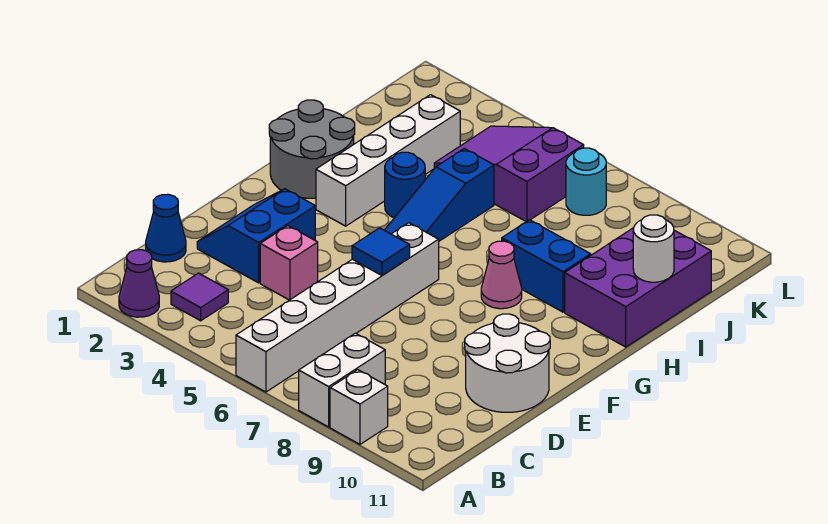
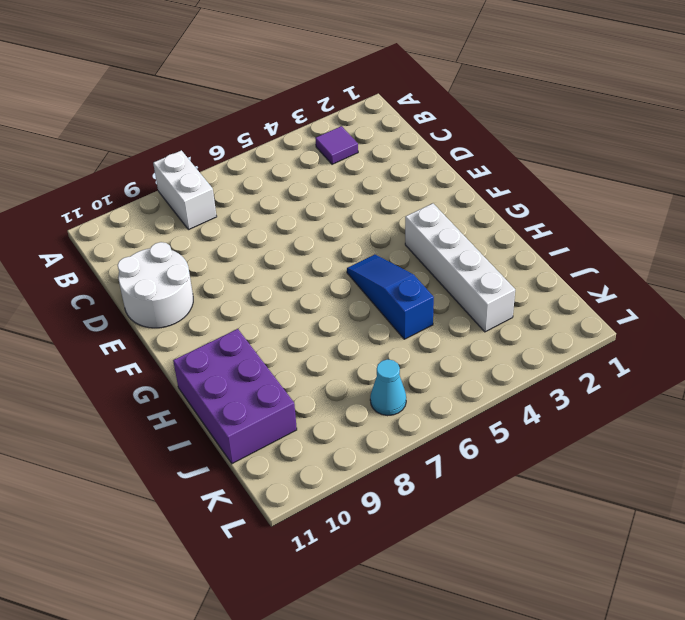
cyan 1x1 cone [370,359,406,416] -> cyan 1x1 round brick [566,148,606,215]
none -> purple 1x1 cone [119,250,159,317]
none -> white 1x6 brick [236,223,439,392]
none -> white 1x1 brick [330,370,388,444]

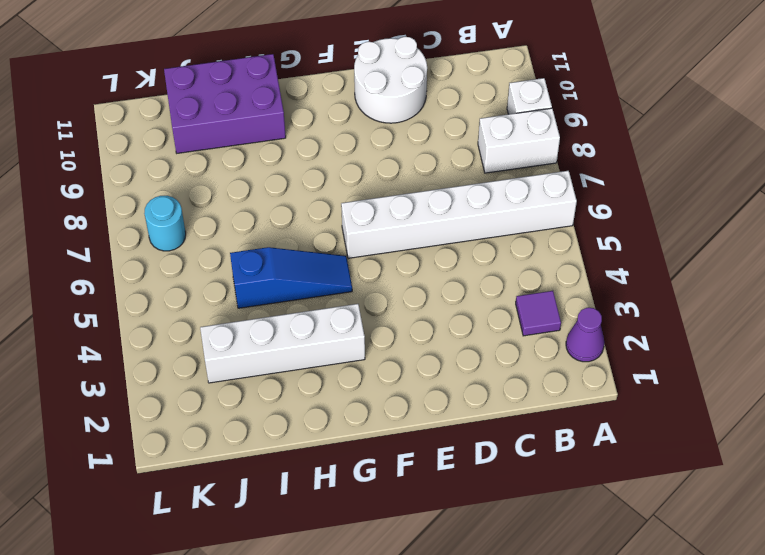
none -> blue 1x1 cone [146,194,186,262]
none -> blue 2x2 slope [197,189,315,283]
none -> pink 1x1 brick [260,226,318,300]

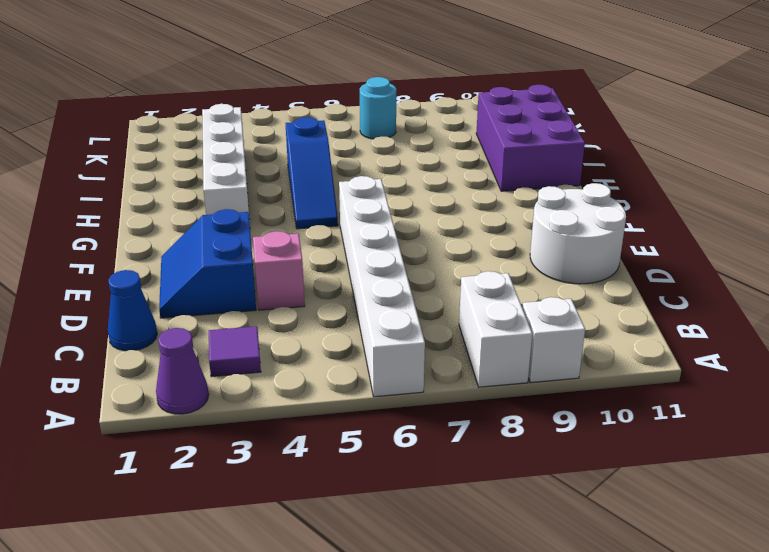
none -> grey 2x2 round brick [269,100,355,198]
none -> pink 1x1 cone [481,241,522,309]
none -> blue 1x1 round brick [385,152,425,218]

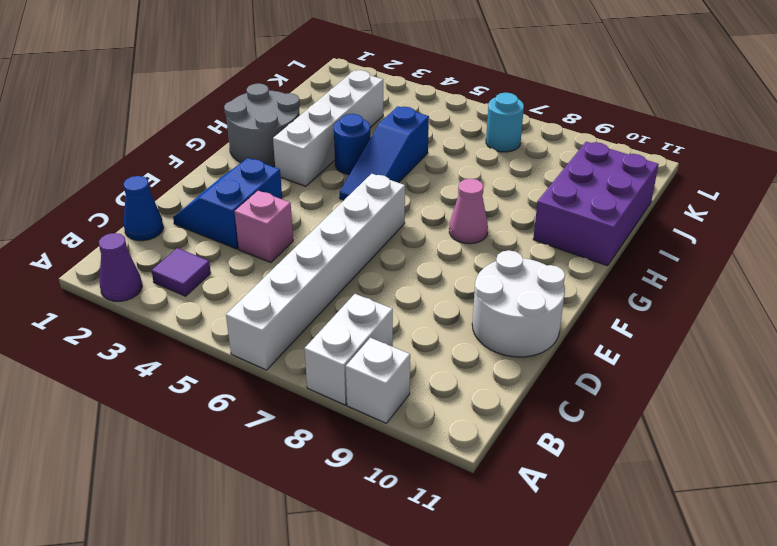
none -> blue 1x2 brick [502,220,591,312]
none -> purple 2x3 slope [434,126,584,222]
none -> blue 1x1 tile [352,228,410,275]

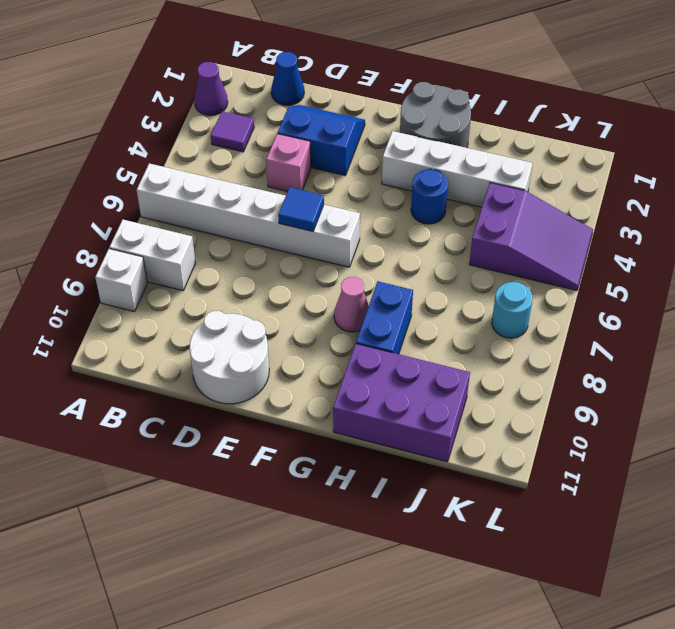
purple 2x3 slope [469,183,593,290] -> purple 2x3 slope turned to [434,126,584,222]
none -> blue 1x3 slope [384,148,494,241]
none -> white 1x1 round brick [633,215,674,282]

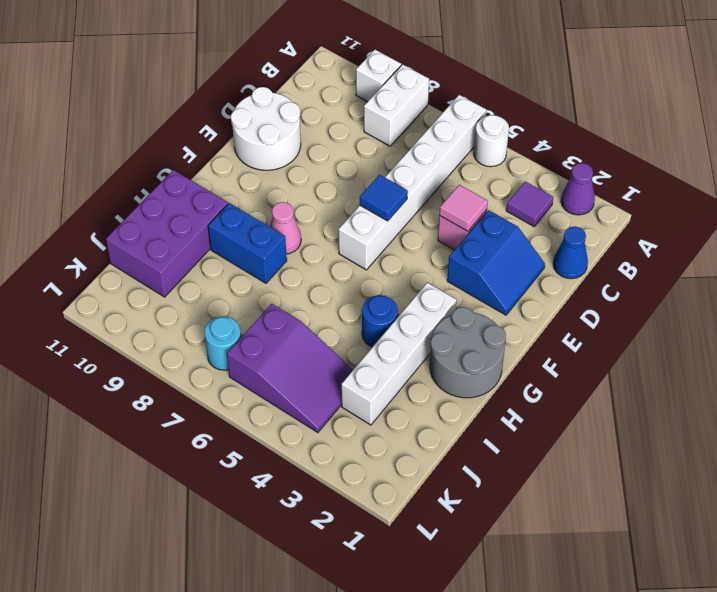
white 1x1 round brick [474,115,509,167] -> white 1x1 round brick moved to [633,215,674,282]
pink 1x1 tile [439,185,488,231] -> none
none -> blue 1x3 slope [384,148,494,241]

